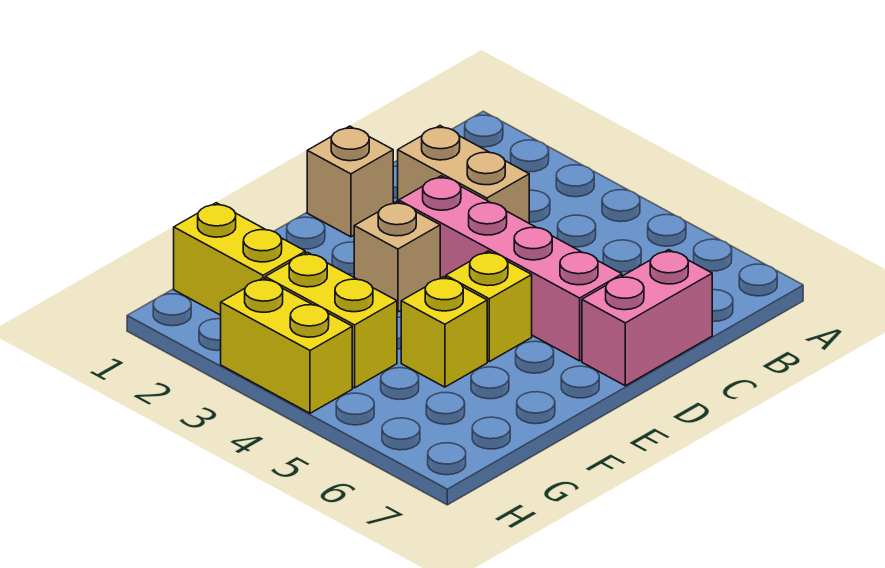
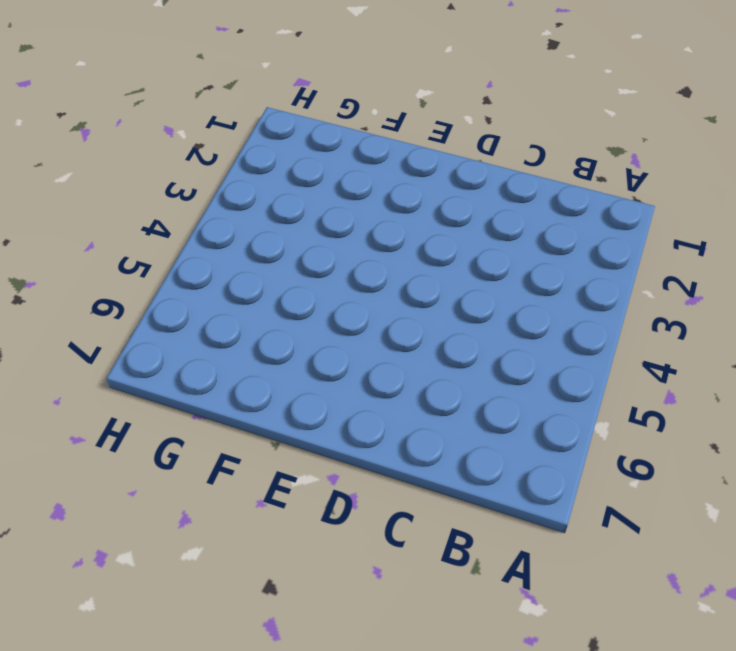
none -> tan 1x2 brick [398,126,529,223]
none -> pink 1x2 brick [582,250,712,386]

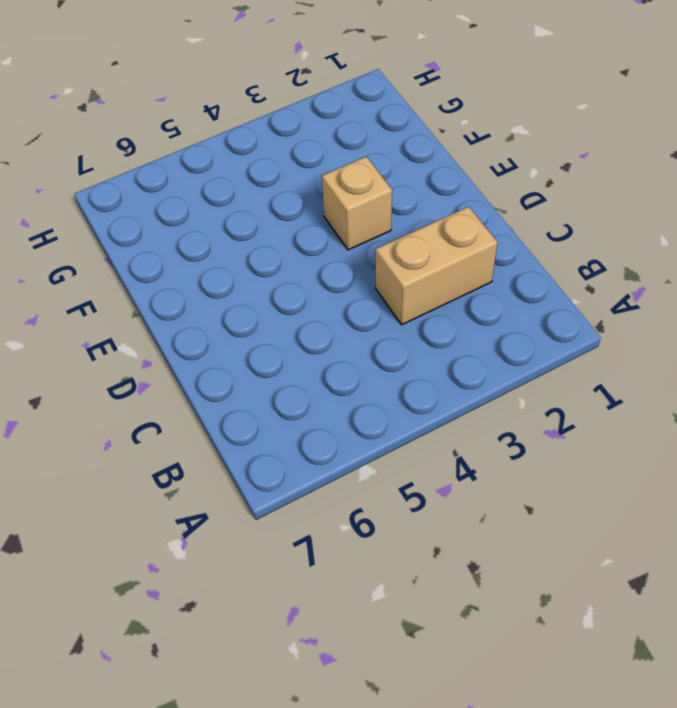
none -> pink 1x2 brick [582,250,712,386]
none -> tan 1x1 brick [307,126,393,237]

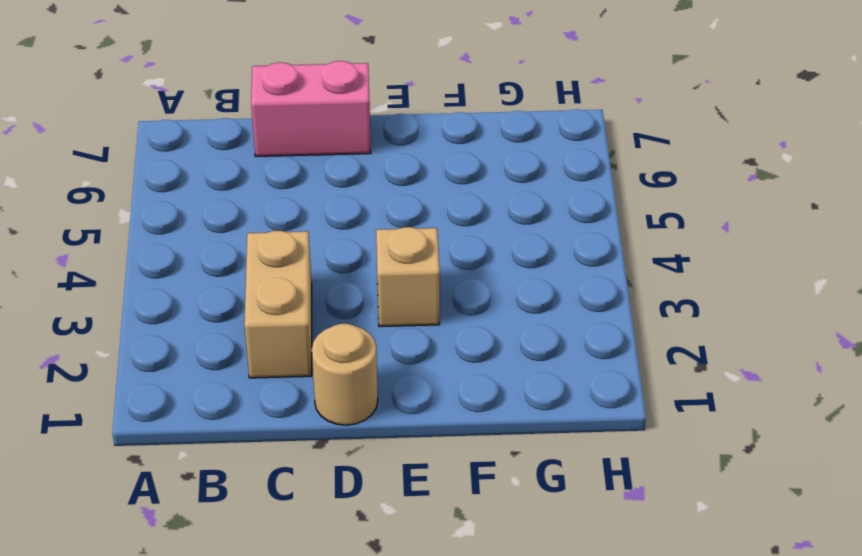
tan 1x1 round brick [312,324,378,425] -> tan 1x1 brick [307,126,393,237]
none -> pink 1x4 brick [399,176,622,361]
none -> yellow 1x1 brick [446,251,532,362]

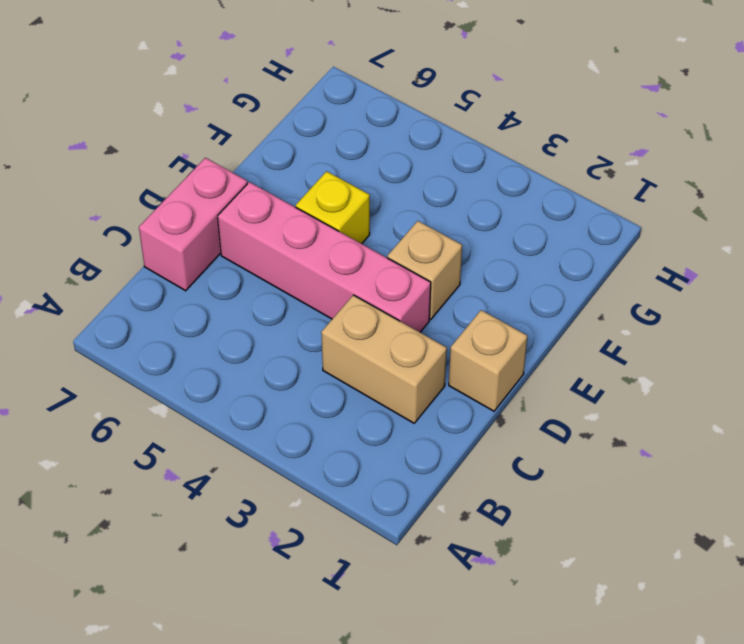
none -> yellow 1x1 brick [401,277,487,387]
none -> yellow 1x2 brick [174,203,305,315]

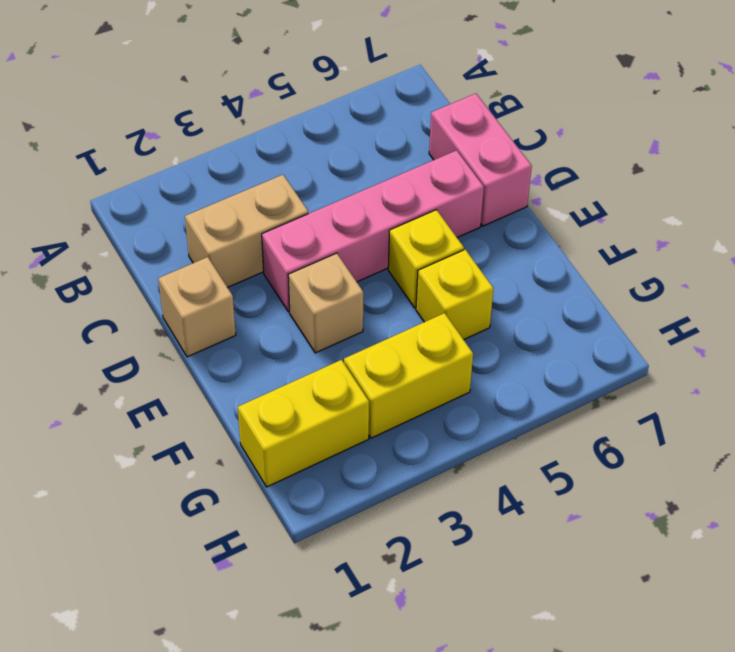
none -> yellow 1x2 brick [221,278,352,413]

